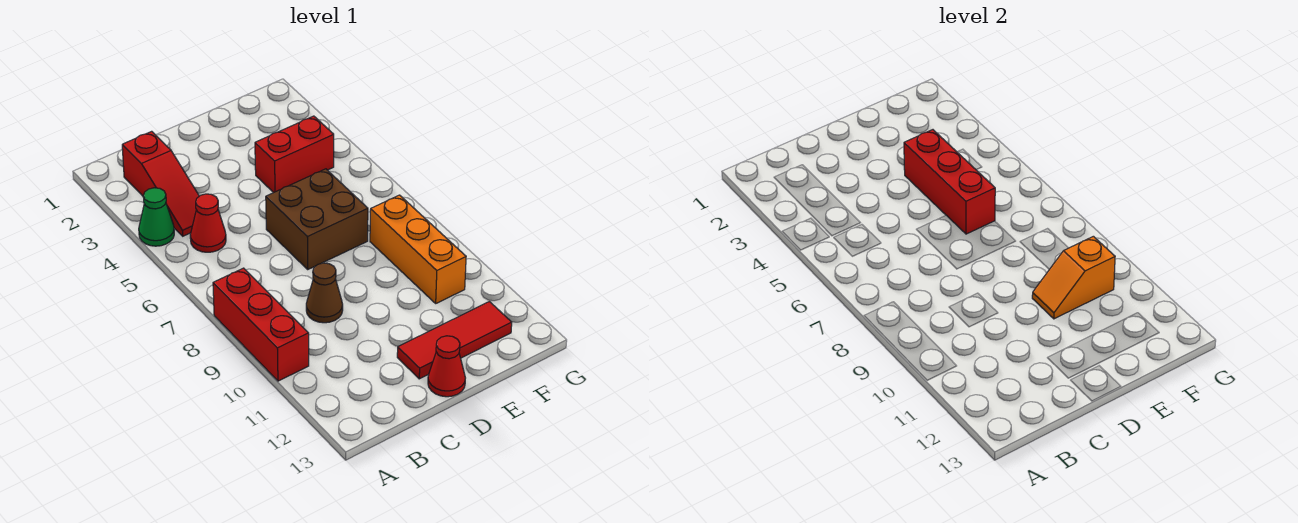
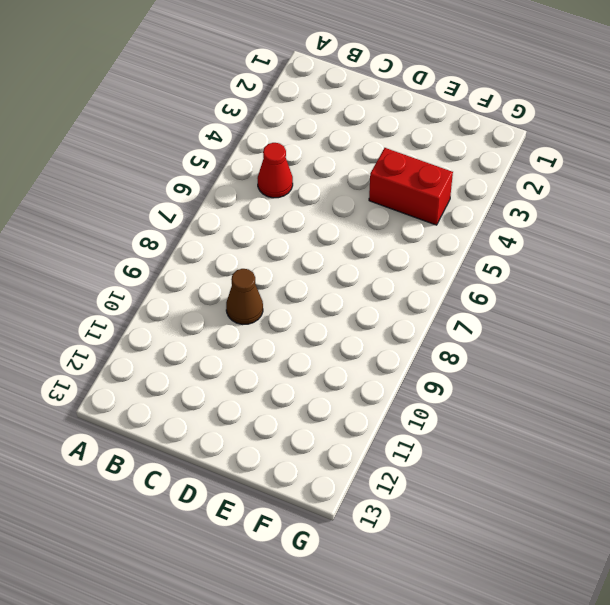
none -> green 1x1 cone [139,188,174,246]
none -> red 1x3 brick [213,268,309,381]
none -> red 1x3 slope [122,131,199,236]

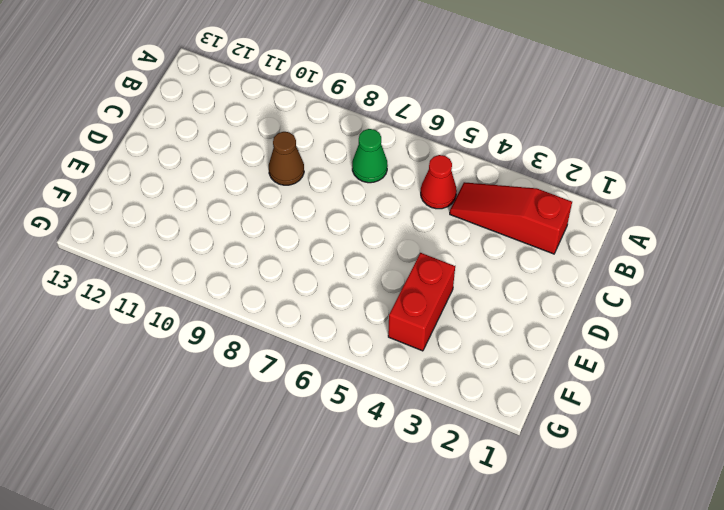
green 1x1 cone [352,129,388,183] -> green 1x1 cone moved to [139,188,174,246]
none -> red 1x3 brick [213,268,309,381]
none -> brown 2x2 brick [266,169,368,269]
none -> red 1x3 tile [397,302,512,379]

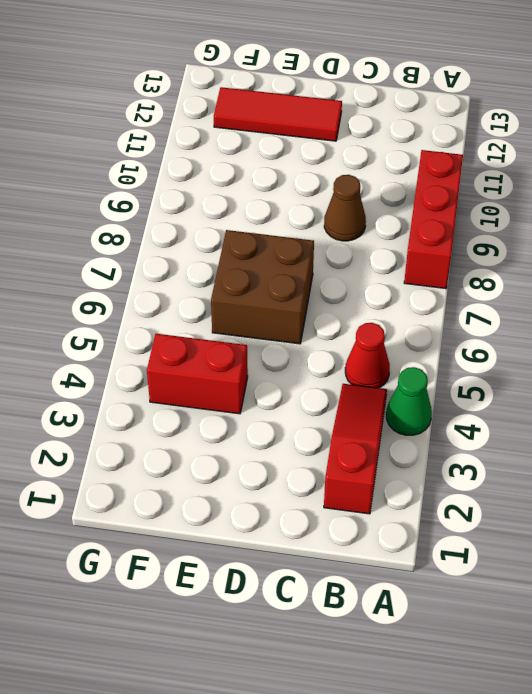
none -> red 1x1 cone [428,336,465,397]
none -> orange 1x3 brick [370,195,466,303]
none -> red 1x3 brick [904,130,995,234]

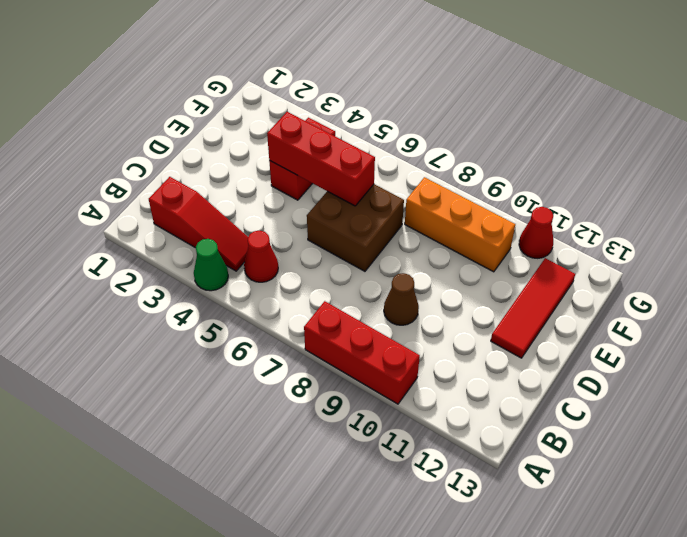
red 1x1 cone [519,207,553,258] -> red 1x1 cone moved to [428,336,465,397]
none -> orange 1x2 slope [1032,236,1115,319]

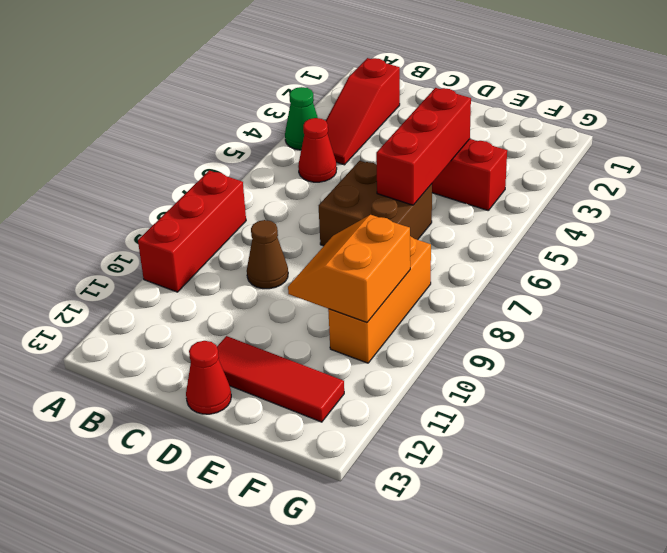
orange 2x2 slope [288,215,410,323] -> orange 1x2 slope [1032,236,1115,319]

